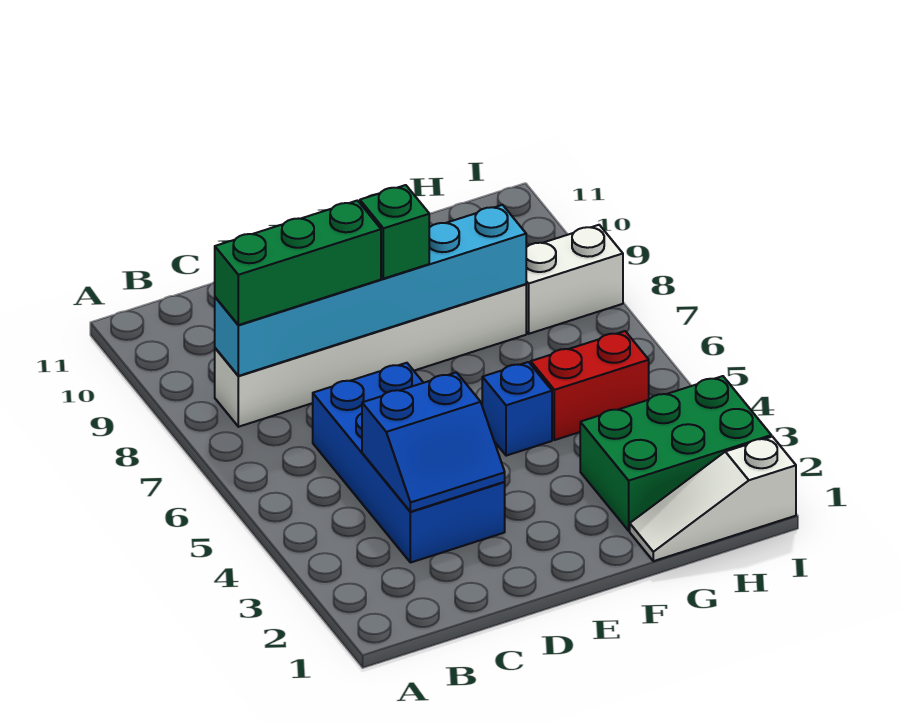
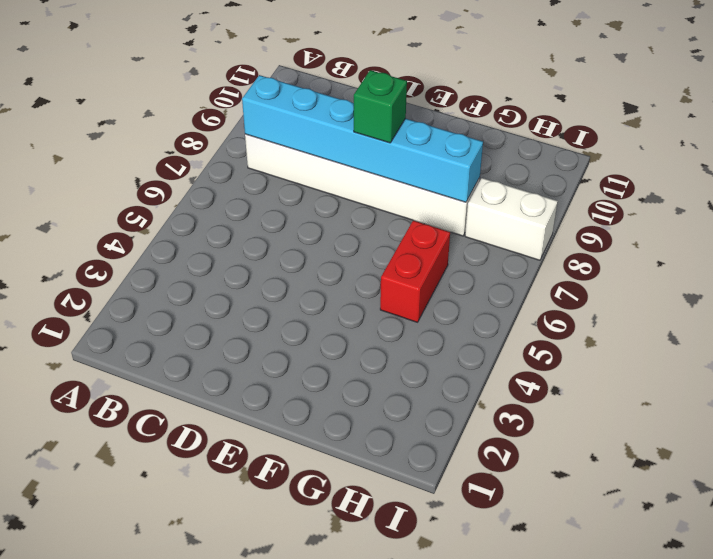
red 1x2 brick [380,220,450,322] -> red 1x2 brick turned to [531,331,649,440]
none -> blue 2x4 brick [312,363,505,563]
none -> blue 1x1 brick [482,362,552,456]

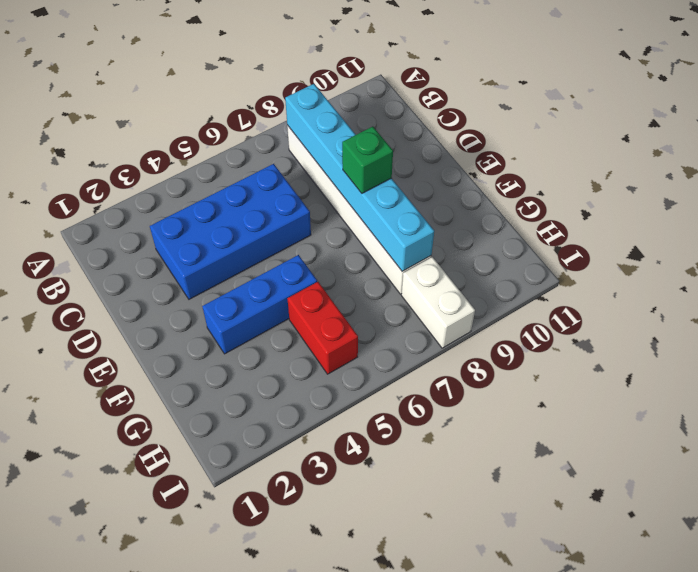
blue 1x3 brick [202,255,317,354] -> blue 1x1 brick [482,362,552,456]
none -> white 1x3 slope [630,437,796,561]
none -> green 2x3 brick [580,376,771,531]

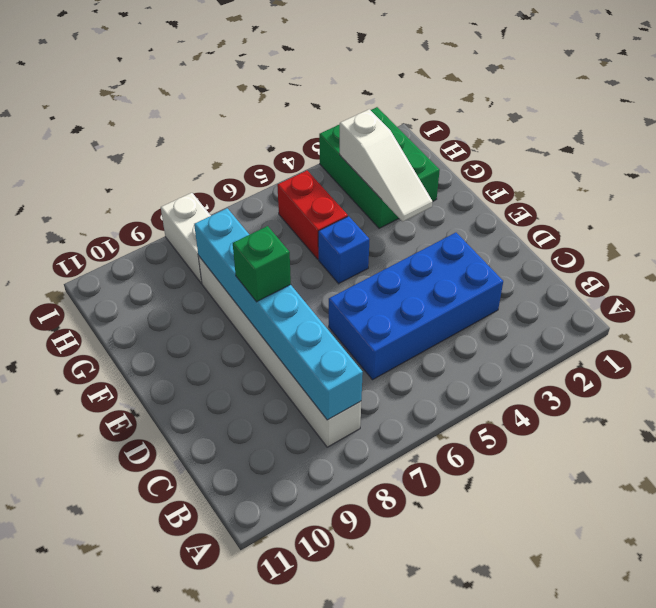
white 1x3 slope [339,109,433,221] -> white 1x3 slope moved to [630,437,796,561]
none -> blue 2x2 slope [362,372,505,512]
none -> green 1x3 brick [215,201,381,325]

